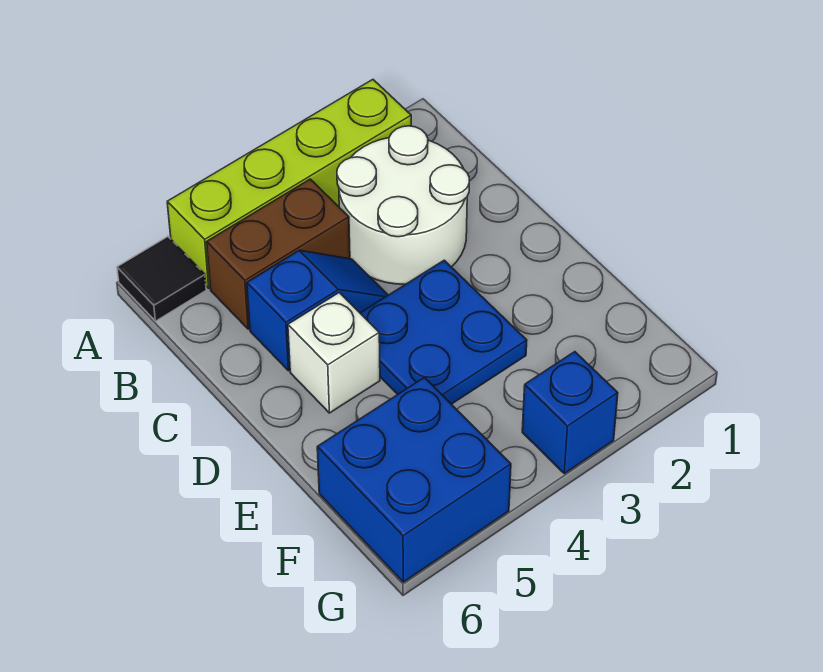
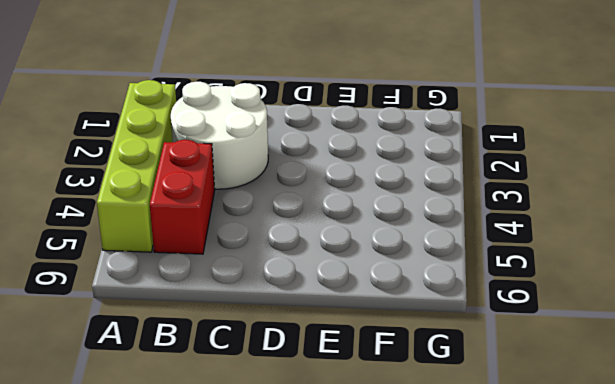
red 1x2 brick [150,140,215,254] -> brown 1x2 brick [207,179,350,329]
none -> black 1x1 tile [117,237,206,321]
none -> blue 1x2 slope [247,250,388,371]

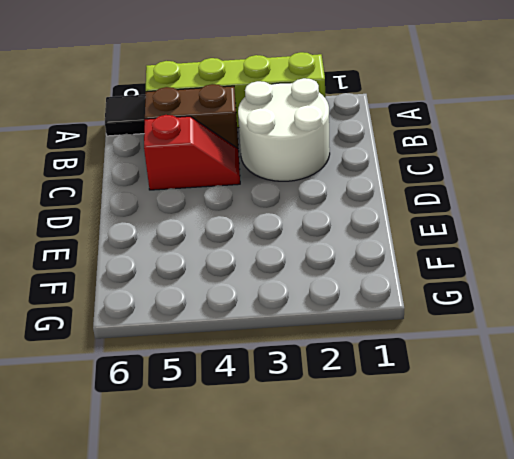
red 1x2 slope [144,115,240,190] -> blue 1x2 slope [247,250,388,371]
none -> blue 2x2 plate [360,260,527,404]
none -> white 1x1 brick [288,293,380,413]

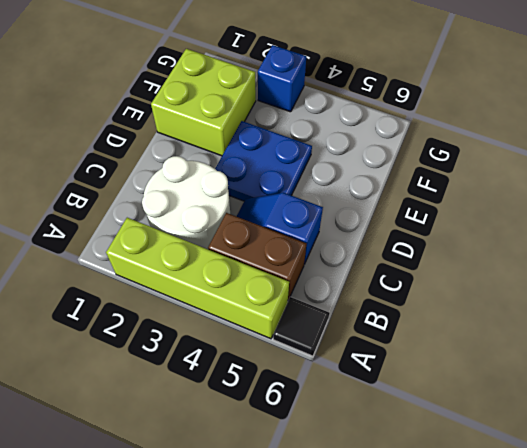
lime 2x2 brick [151,49,256,156] -> none
none -> white 1x1 brick [288,293,380,413]
none -> blue 2x2 brick [317,378,511,582]

